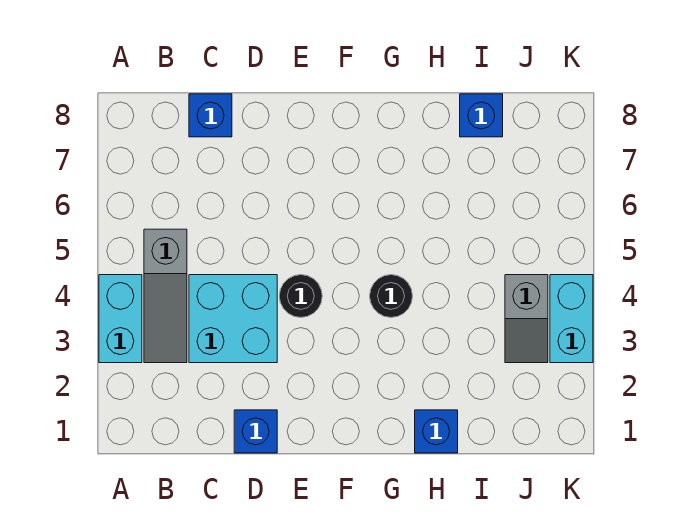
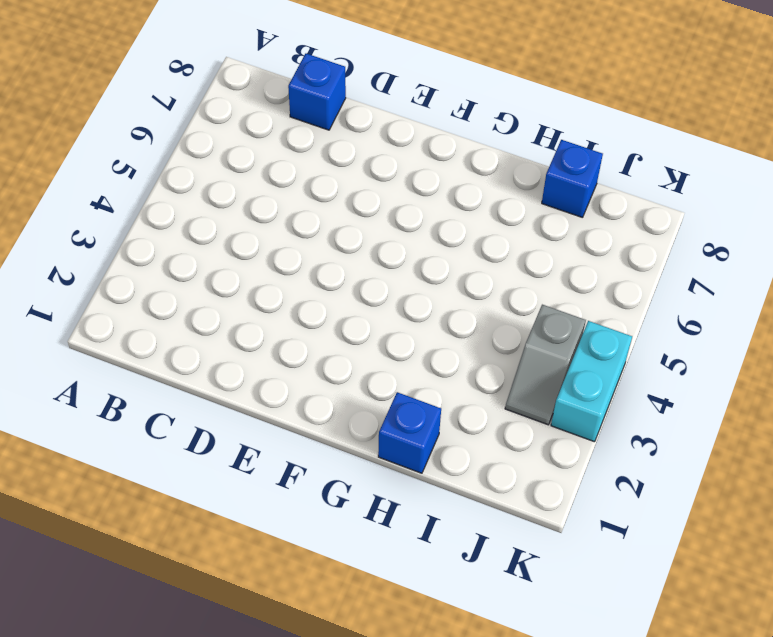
none -> cyan 1x2 brick [99,275,142,363]
none -> grey 1x3 slope [144,229,187,363]

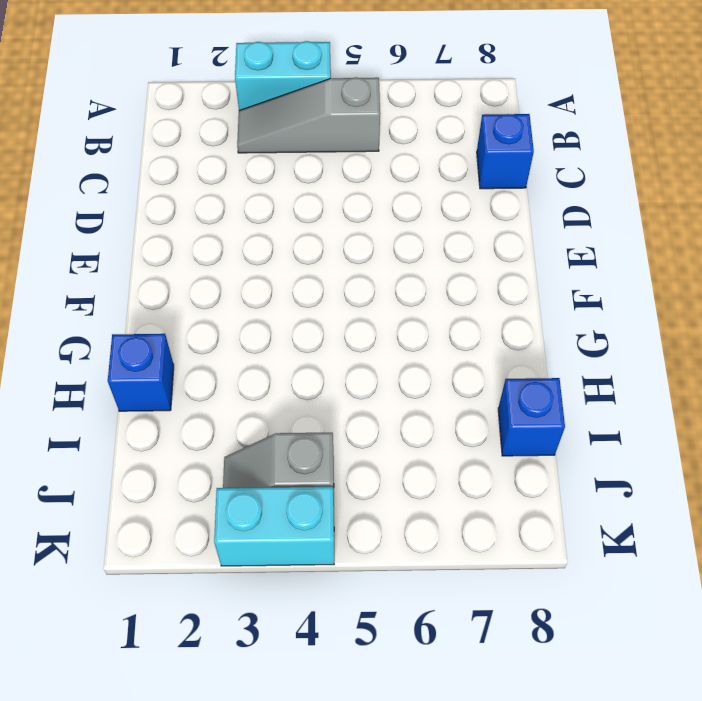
none -> cyan 2x2 brick [189,275,277,363]
none -> blue 1x1 brick [234,410,277,453]

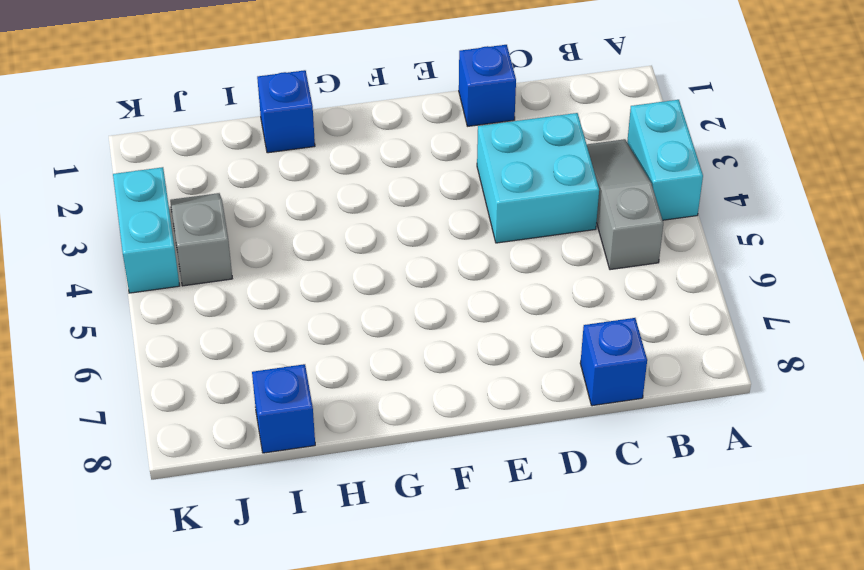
none -> black 1x1 round brick [279,275,322,317]
none -> black 1x1 round brick [370,275,412,317]

